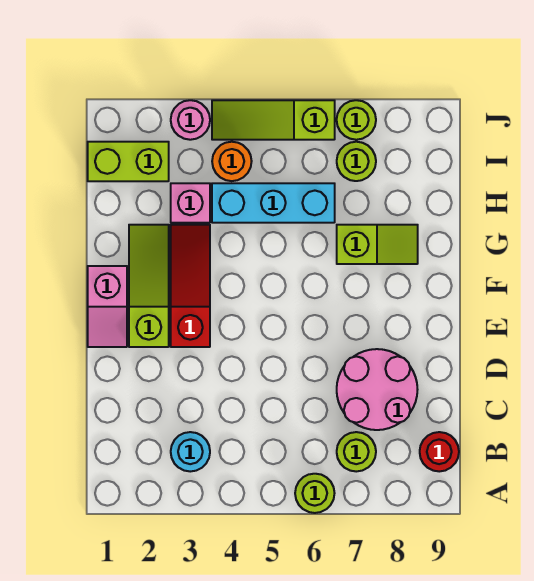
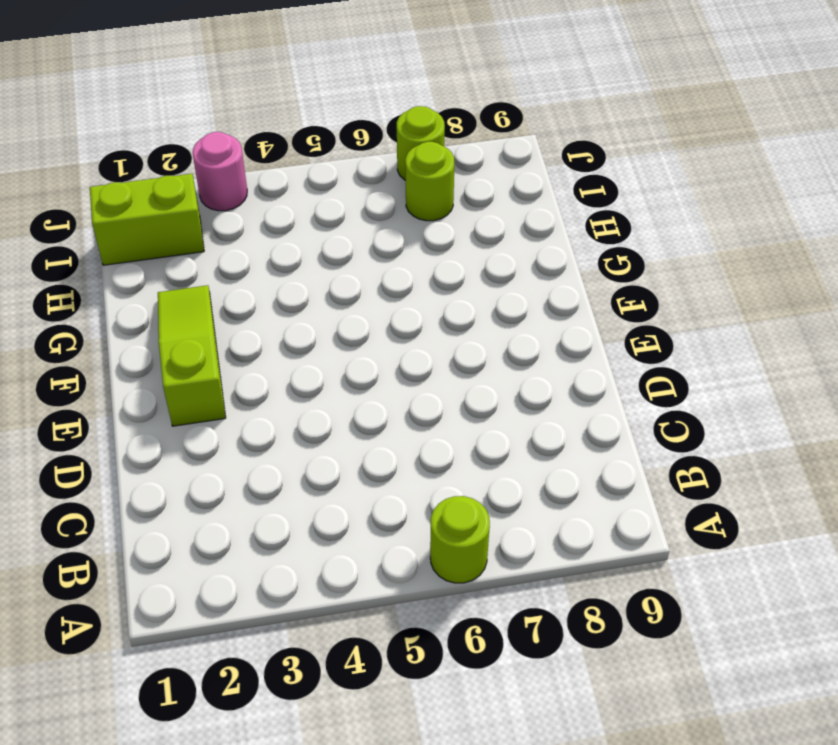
none -> cyan 1x1 round brick [171,432,210,472]
none -> lime 1x1 round brick [337,432,376,472]
none -> red 1x1 round brick [420,432,459,472]

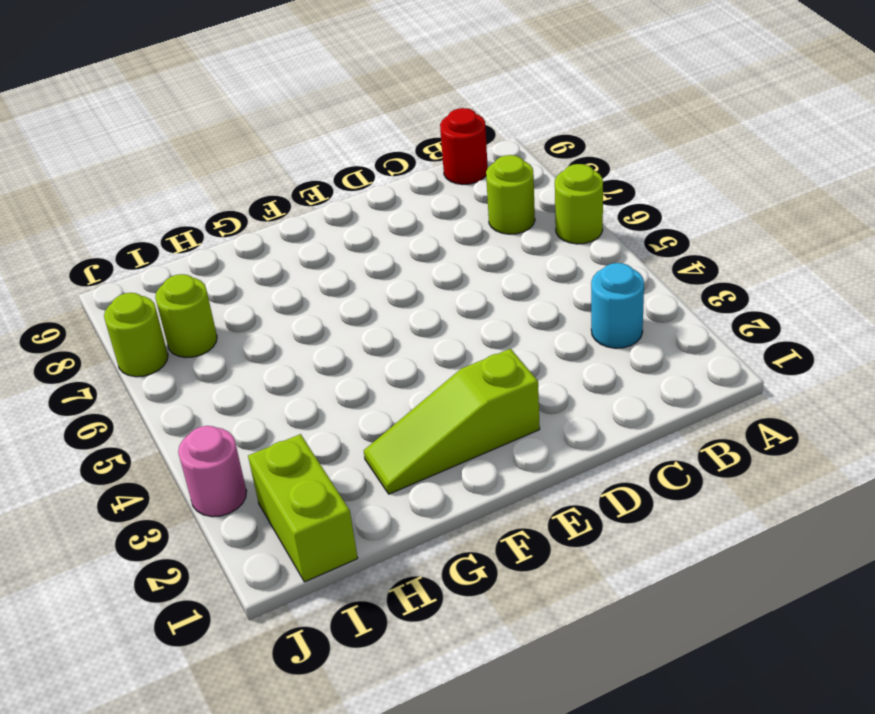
none -> pink 2x2 round brick [337,349,418,430]
none -> pink 1x2 slope [88,266,127,347]
none -> red 1x3 slope [171,225,210,347]

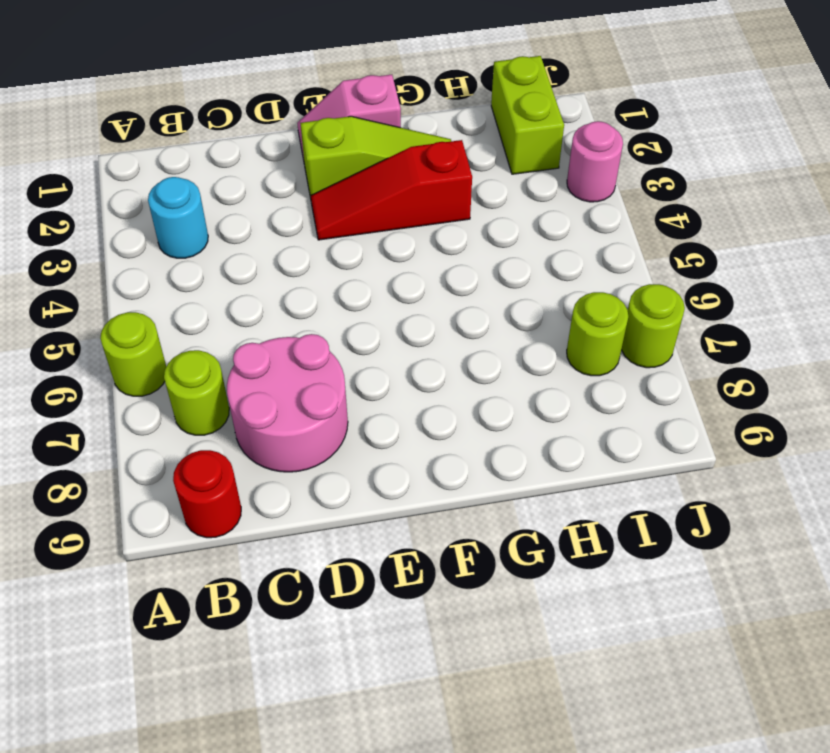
red 1x3 slope [311,140,472,240] -> red 1x3 slope turned to [171,225,210,347]
none -> lime 1x2 slope [337,225,418,264]
none -> pink 1x1 brick [171,183,210,223]
none -> cyan 1x3 brick [212,183,335,223]

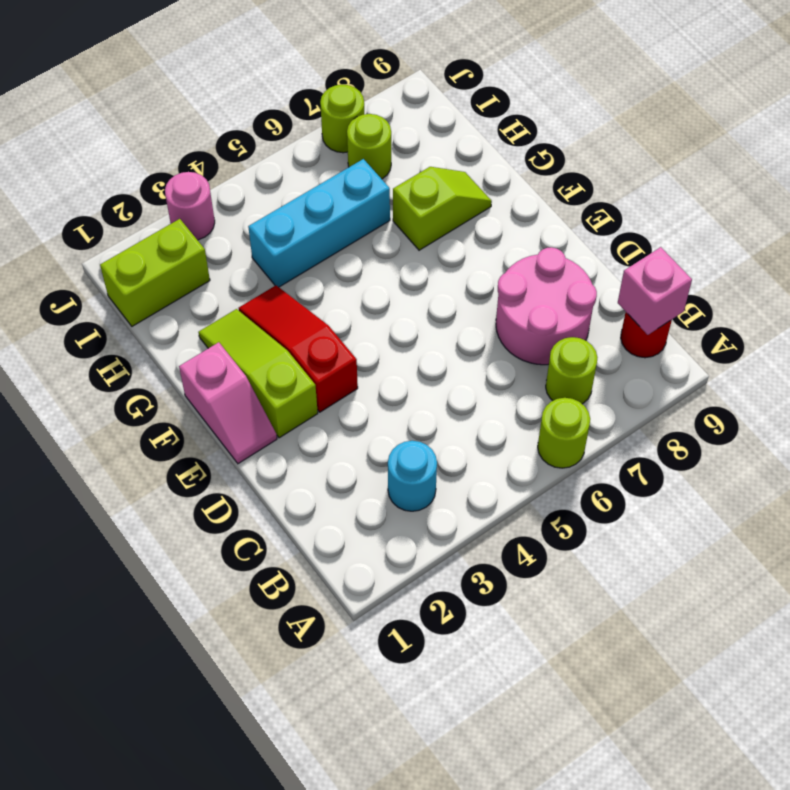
pink 1x1 brick [618,247,692,335] -> pink 1x1 brick moved to [171,183,210,223]
none -> orange 1x1 round brick [212,142,252,181]
none -> lime 1x3 slope [212,100,335,140]

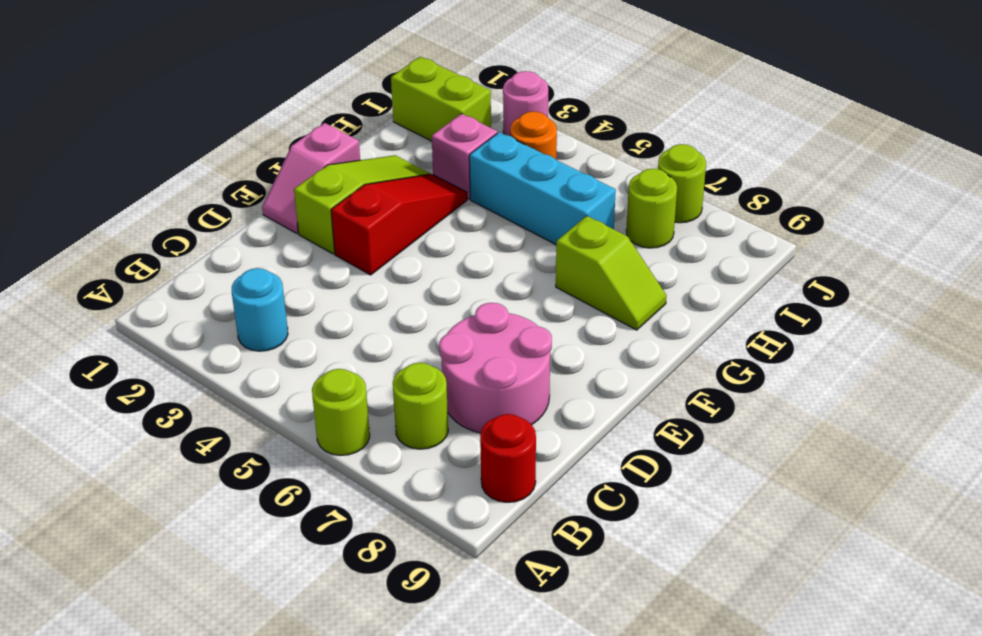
none -> lime 1x3 slope [212,100,335,140]

